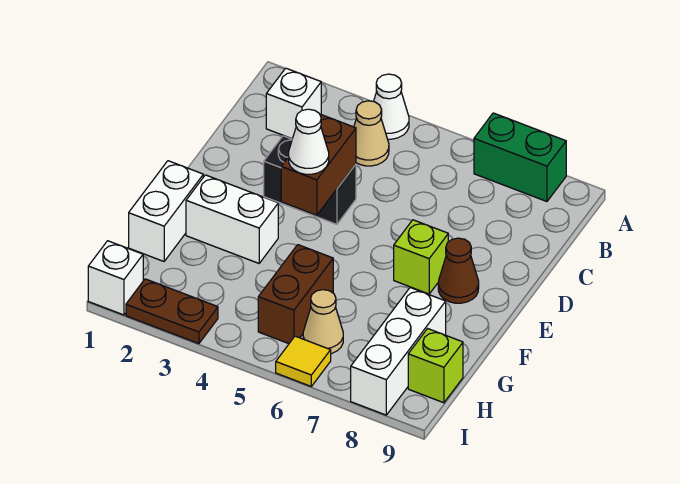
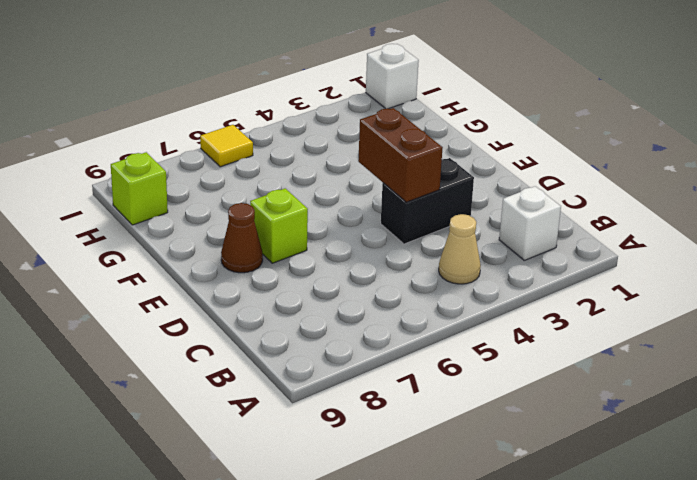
none -> white 1x1 cone [374,74,409,139]
none -> green 1x2 brick [474,113,566,201]
none -> white 1x2 brick [129,161,203,261]

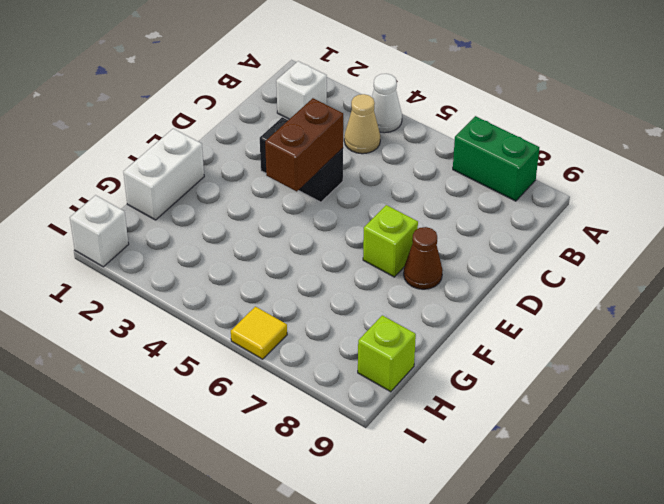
none -> white 1x2 brick [186,175,278,263]
none -> brown 1x2 brick [258,245,333,344]
none -> white 1x3 brick [351,288,446,415]

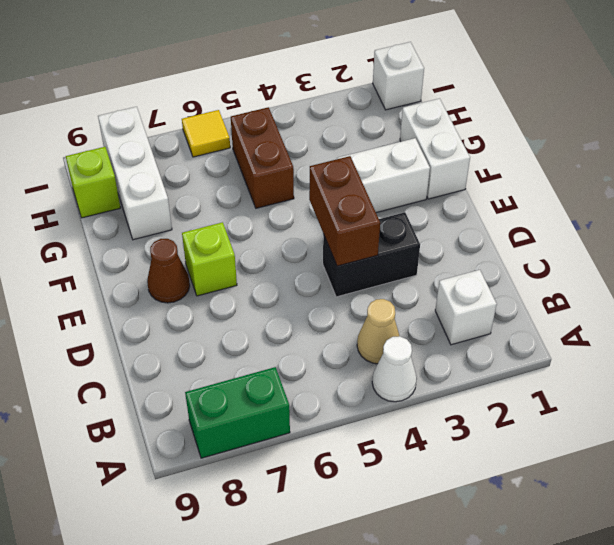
none -> tan 1x1 cone [303,290,343,354]
none -> brown 1x2 plate [126,279,218,344]
none -> white 1x1 cone [289,109,329,174]

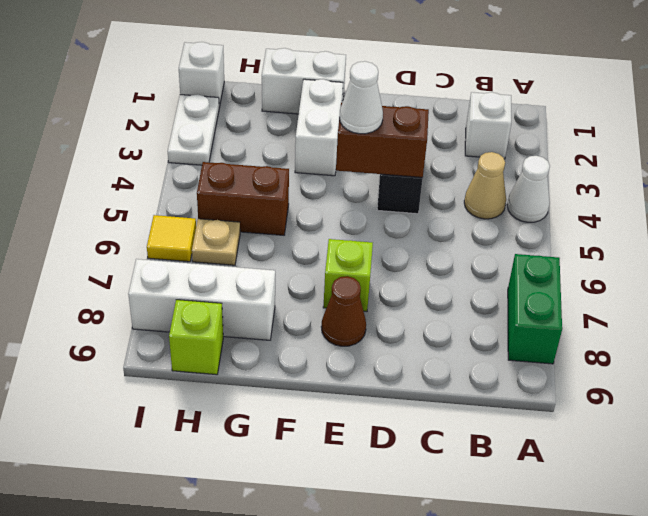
tan 1x1 plate [192,219,240,265] -> tan 1x1 cone [303,290,343,354]
white 1x2 plate [168,94,219,165] -> brown 1x2 plate [126,279,218,344]

